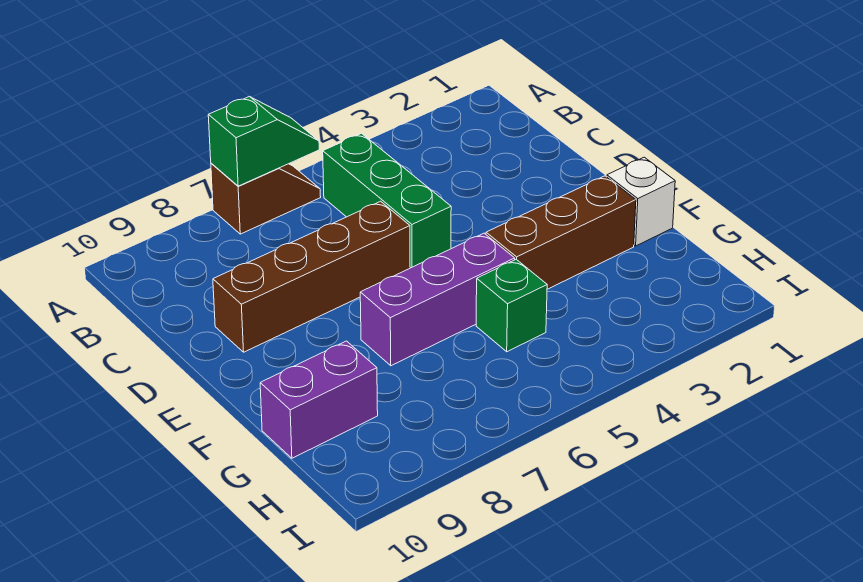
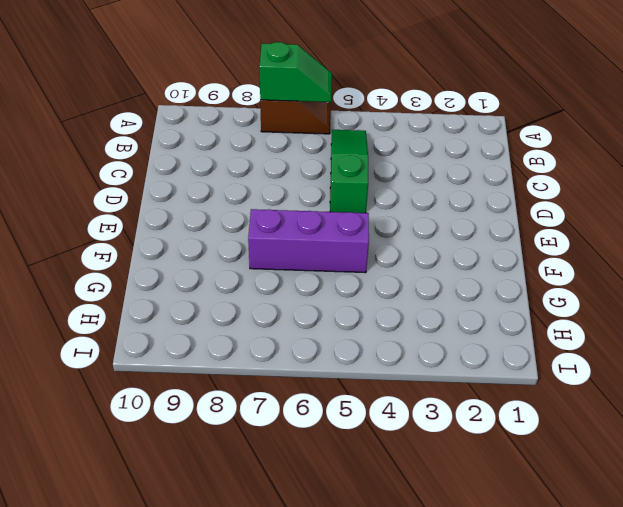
green 1x3 slope [330,130,368,213] -> green 1x3 brick [323,133,451,268]
none -> brown 1x4 brick [213,201,410,352]
none -> white 1x1 brick [607,157,675,246]

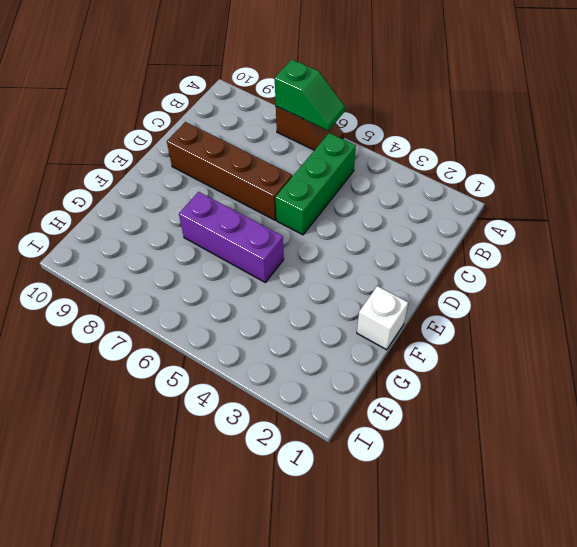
none -> brown 1x3 brick [486,176,636,289]
none -> green 1x1 brick [476,259,547,352]

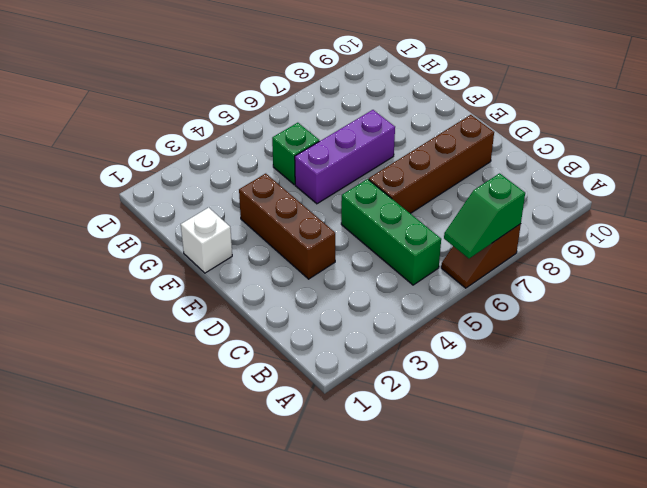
brown 1x3 brick [239,174,335,279] -> brown 1x3 brick turned to [486,176,636,289]
none -> purple 1x2 brick [260,341,378,458]

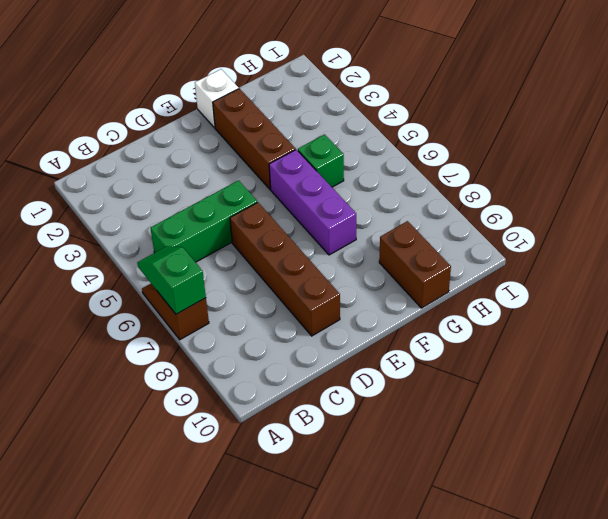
brown 1x2 brick [379,221,451,308] -> purple 1x2 brick [260,341,378,458]

